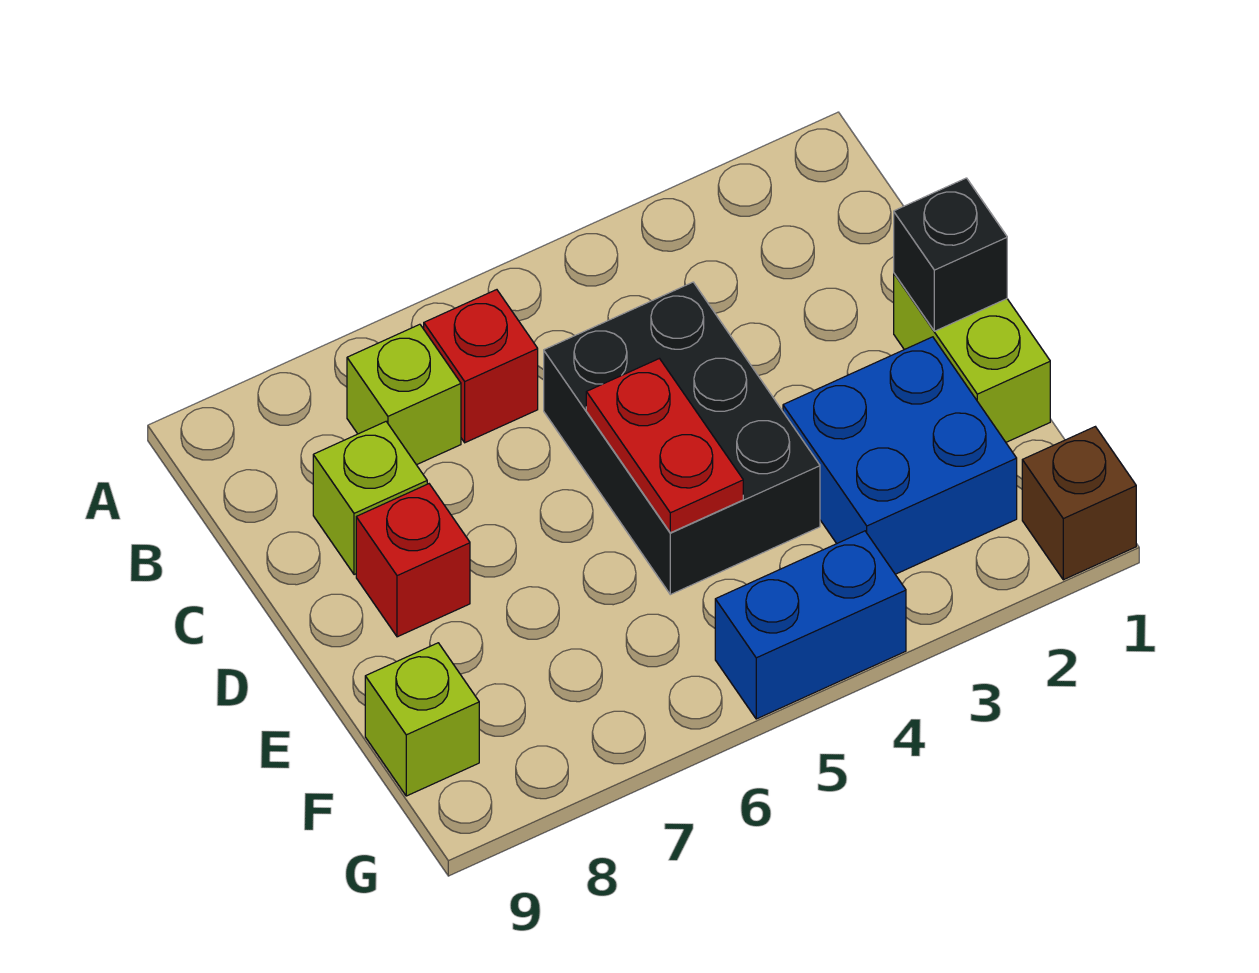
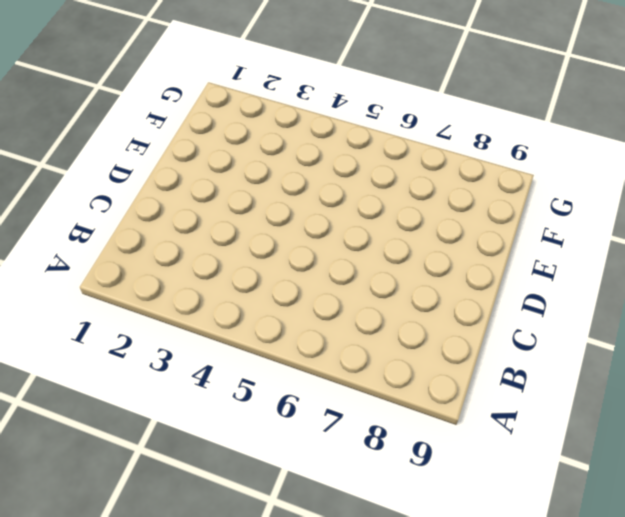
none -> red 1x1 brick [424,290,538,443]
none -> lime 1x1 brick [347,324,461,465]
none -> black 2x3 brick [544,282,820,595]

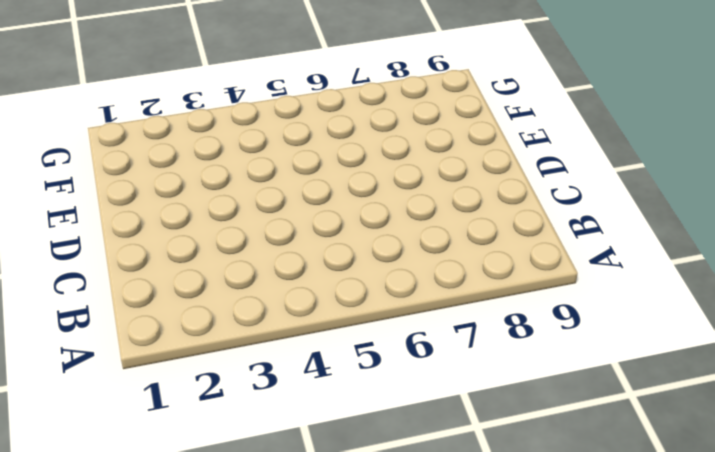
none -> red 1x1 brick [424,290,538,443]
none -> lime 1x1 brick [347,324,461,465]
none -> black 2x3 brick [544,282,820,595]

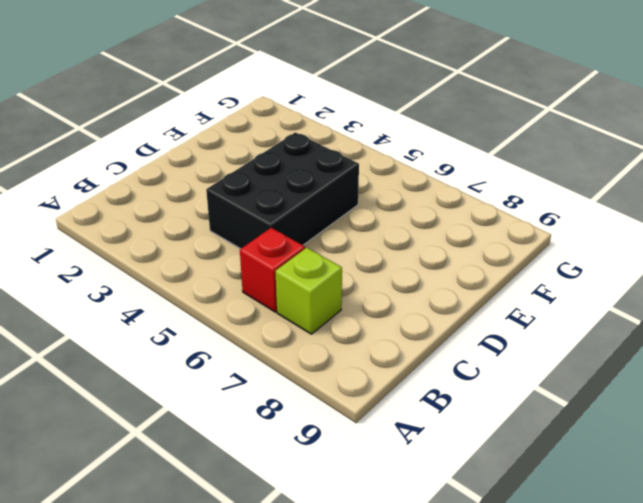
none -> lime 1x1 brick [313,422,427,575]
none -> lime 1x2 brick [894,274,1050,442]
none -> red 1x1 brick [356,484,470,637]

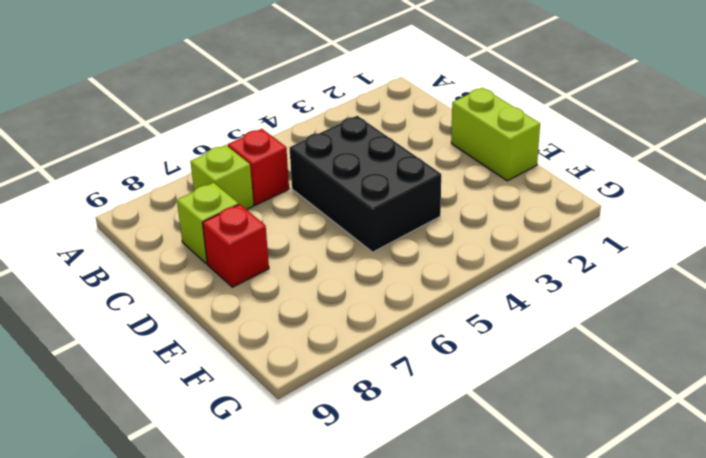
none -> blue 2x2 brick [783,337,1017,574]
none -> lime 1x1 brick [365,643,479,796]
none -> brown 1x1 brick [1022,427,1136,580]

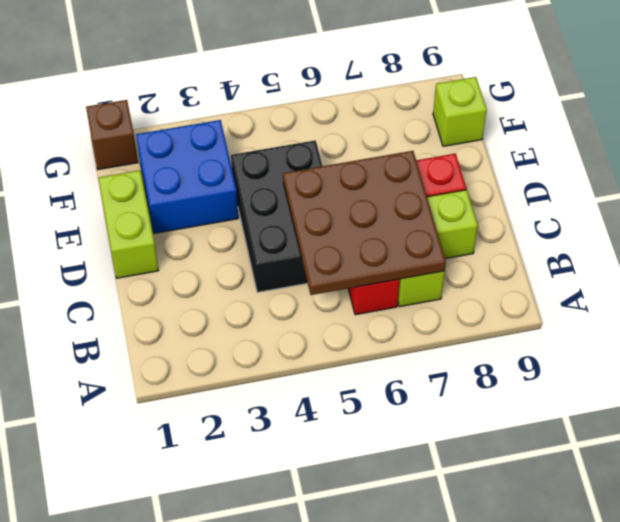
brown 3x3 plate [283,151,446,295] -> red 1x2 plate [586,359,743,533]
none -> blue 1x2 brick [715,531,906,719]
none -> black 1x1 brick [894,178,1007,331]

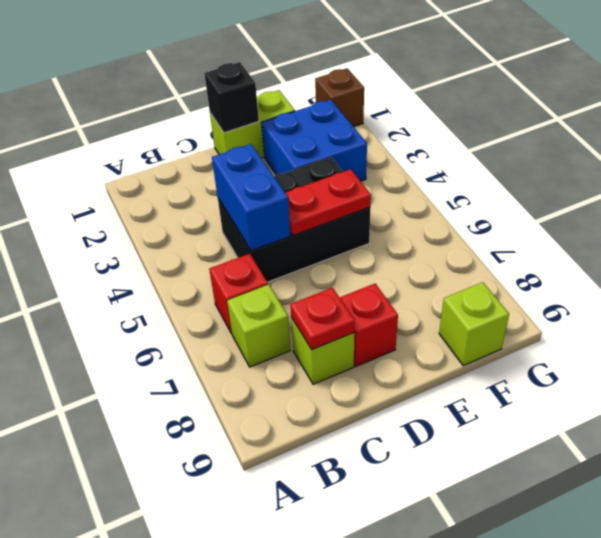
blue 1x2 brick [212,144,291,251] -> blue 1x2 brick moved to [715,531,906,719]
red 1x1 plate [290,288,355,350] -> none

